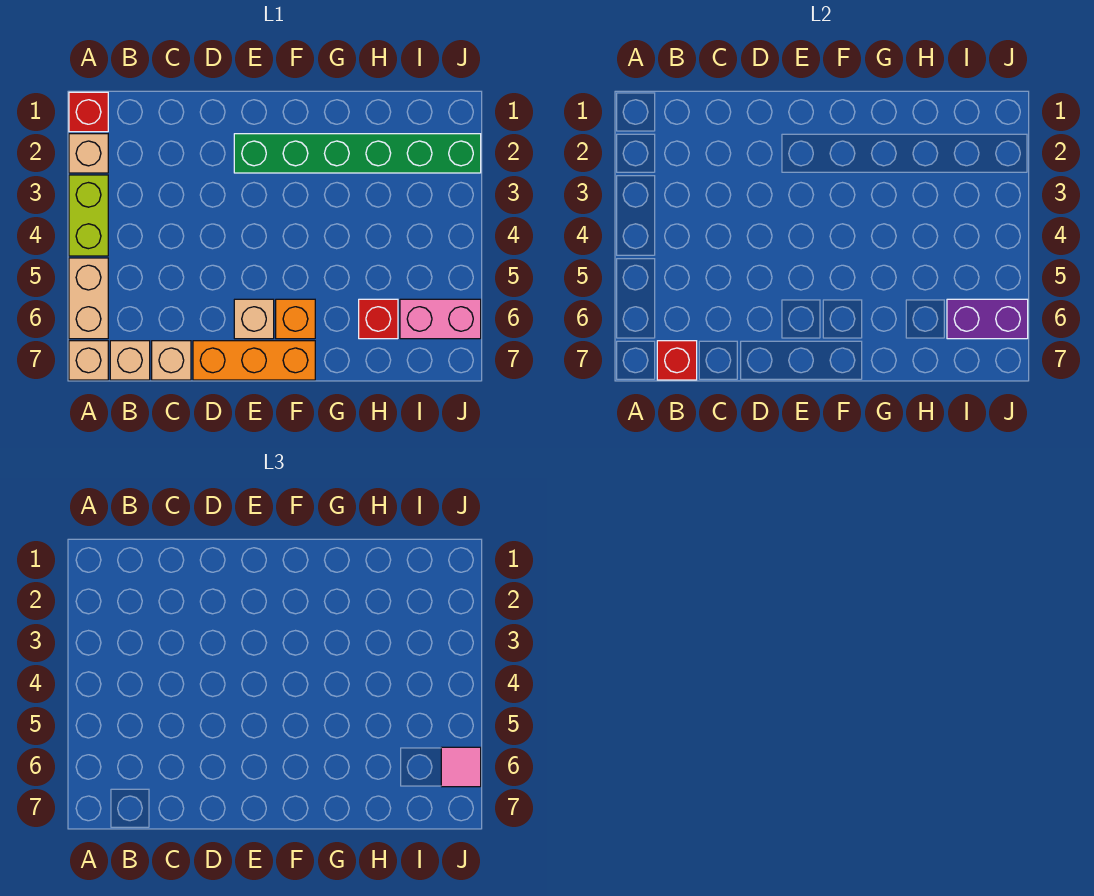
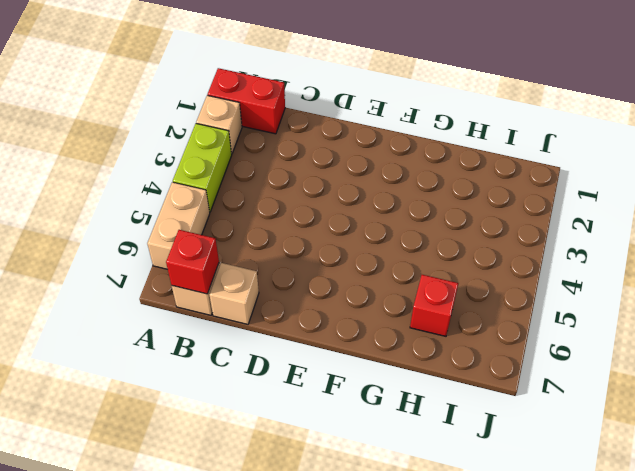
red 1x2 brick [208,68,285,134] -> red 1x1 brick [69,92,108,132]
none -> tan 1x1 brick [69,341,108,380]
none -> orange 1x3 brick [193,341,315,380]
none -> green 1x6 brick [234,134,481,173]

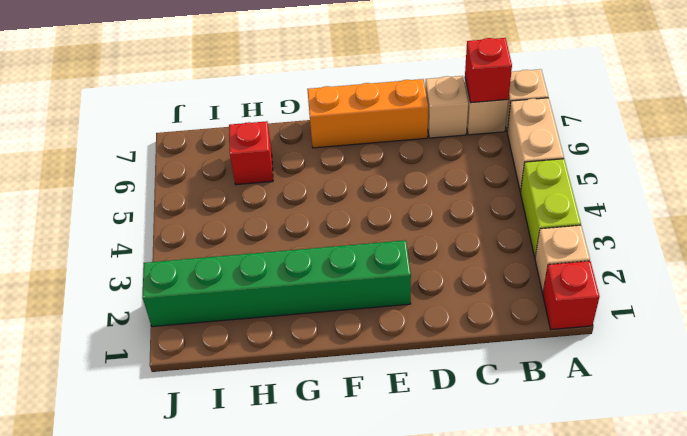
none -> tan 1x1 brick [234,299,274,339]
none -> orange 1x1 brick [276,299,315,339]
none -> pink 1x2 brick [400,299,481,339]

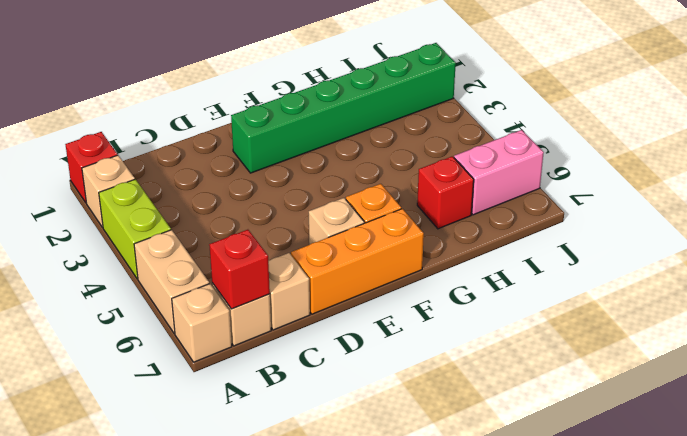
none -> purple 1x2 brick [947,299,1028,339]
none -> pink 1x1 tile [441,747,481,787]

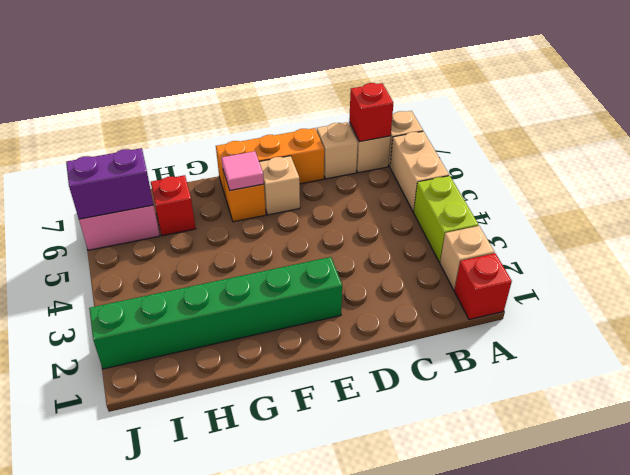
pink 1x1 tile [222,151,264,190] -> pink 1x1 tile moved to [441,747,481,787]

